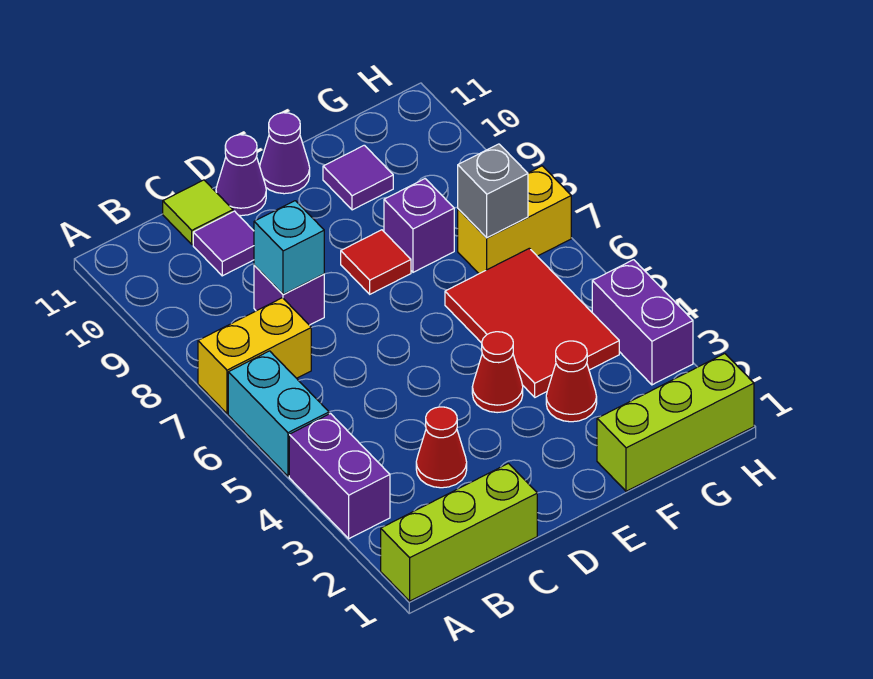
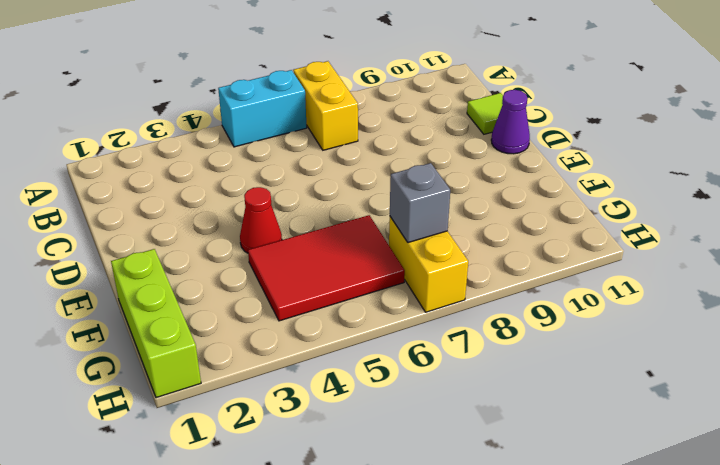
none -> lime 1x3 brick [381,463,537,601]
none -> purple 1x2 brick [289,414,390,539]
none -> red 1x1 cone [416,407,467,488]

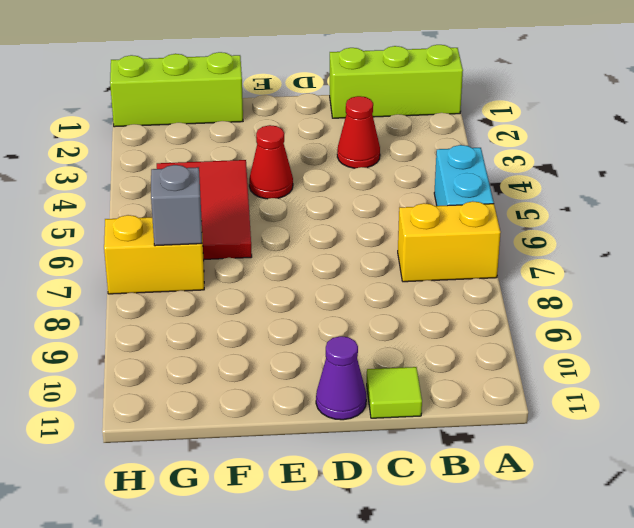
none -> purple 1x2 brick [289,414,390,539]
none -> purple 1x1 brick [254,266,324,325]
none -> purple 1x1 tile [193,211,254,276]

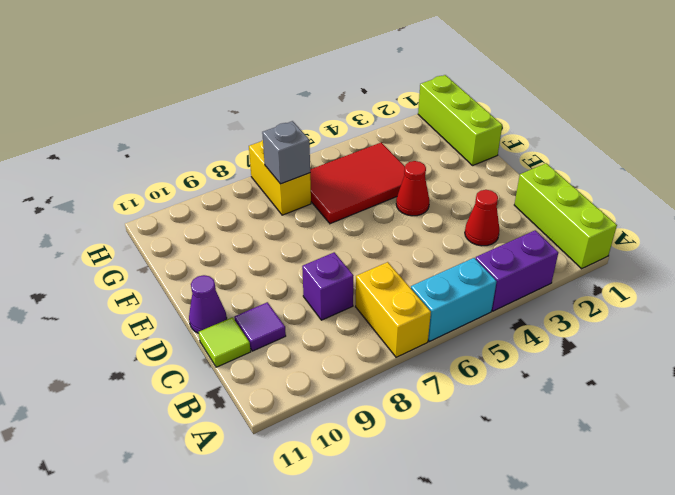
none -> red 1x1 tile [341,230,411,294]
none -> purple 1x1 cone [260,113,310,194]
none -> red 1x1 cone [546,341,597,422]

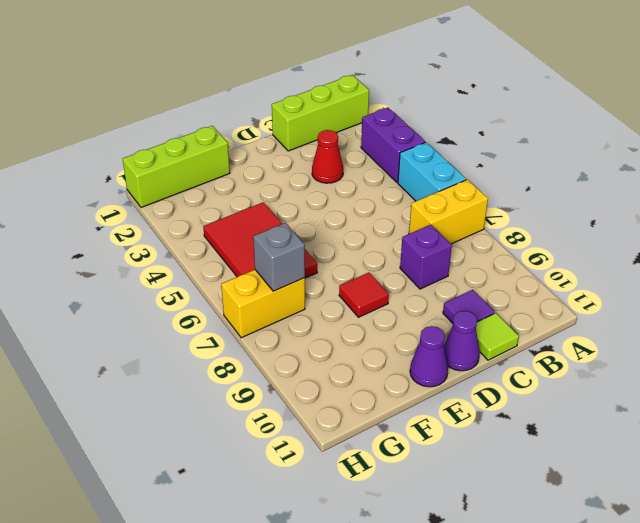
none -> red 1x1 cone [472,332,523,413]
none -> red 1x1 cone [546,341,597,422]
none -> purple 1x1 brick [384,179,454,272]

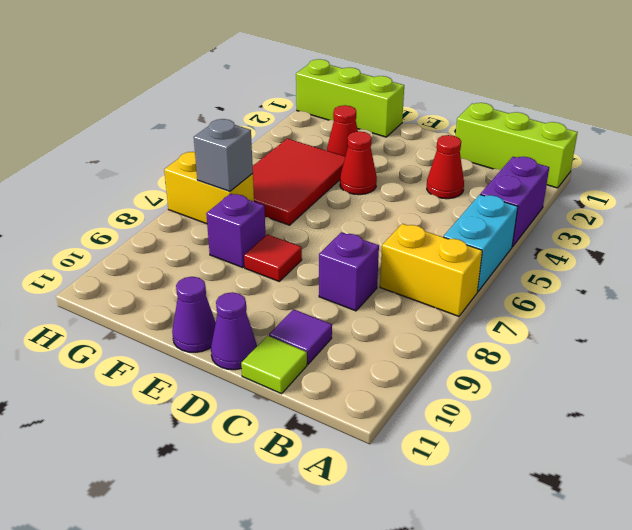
none -> purple 1x1 tile [323,145,393,210]
none -> purple 1x2 brick [592,260,693,385]
none -> cyan 1x1 brick [254,201,324,294]

